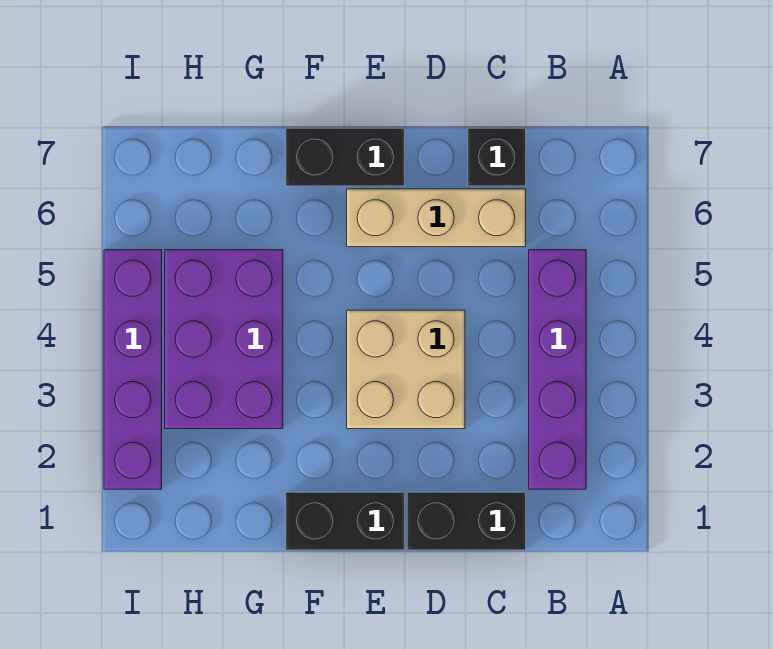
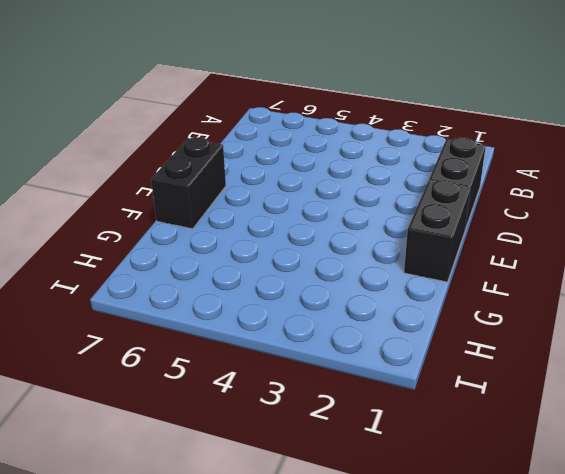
none -> purple 1x4 brick [529,250,586,489]
none -> tan 1x3 brick [347,189,526,247]

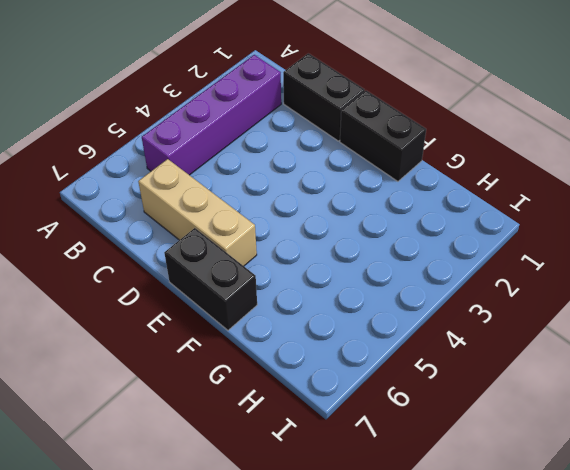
none -> black 1x1 brick [468,128,526,186]
none -> tan 2x2 brick [347,310,465,429]

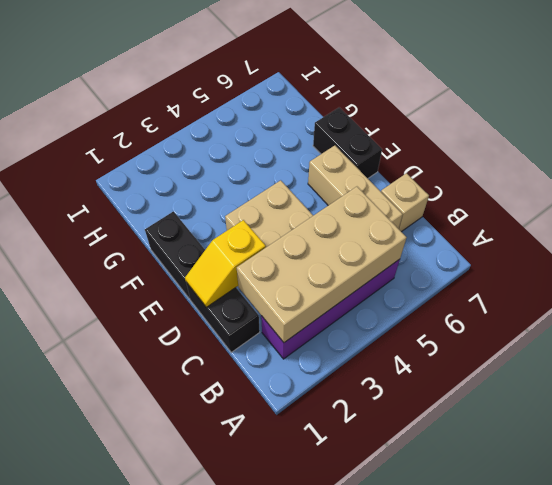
tan 2x4 brick [237,187,407,343] -> none
tan 1x1 brick [381,173,429,232] -> black 1x1 brick [468,128,526,186]
yellow 1x2 slope [185,220,266,307] -> none
none -> purple 2x3 brick [165,250,283,429]
none -> purple 1x4 brick [104,250,162,489]

